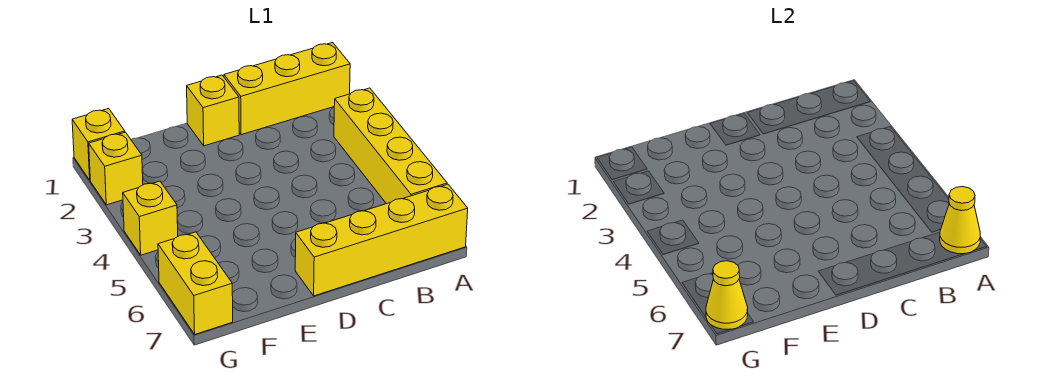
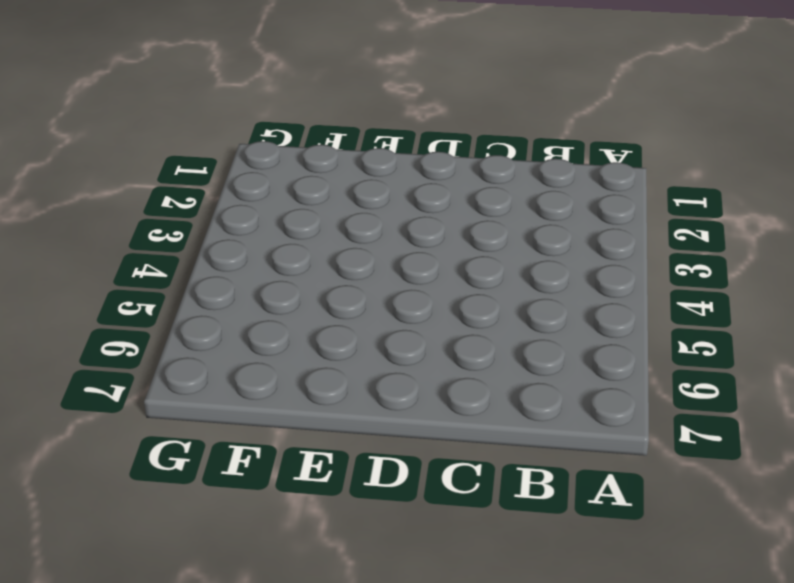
none -> yellow 1x3 brick [224,43,350,135]
none -> yellow 1x4 brick [334,88,447,204]

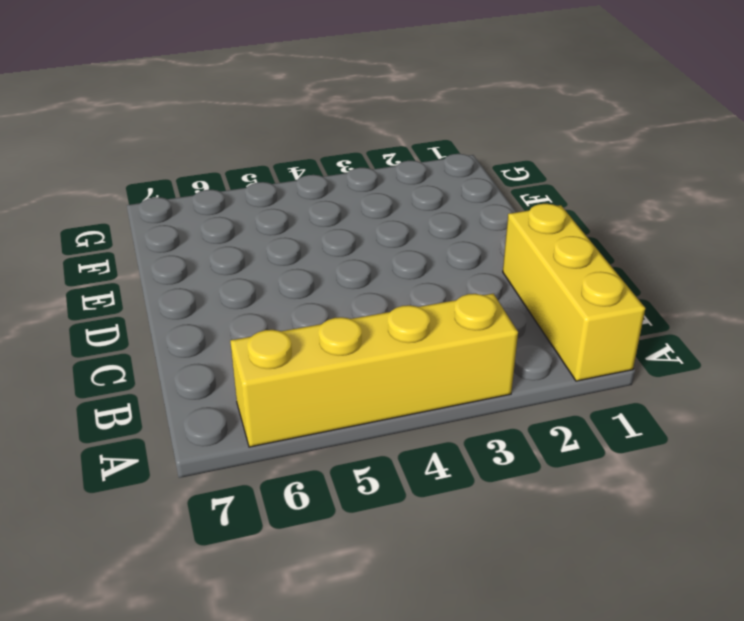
none -> yellow 1x4 brick [295,184,468,296]
none -> yellow 1x1 brick [187,75,239,146]

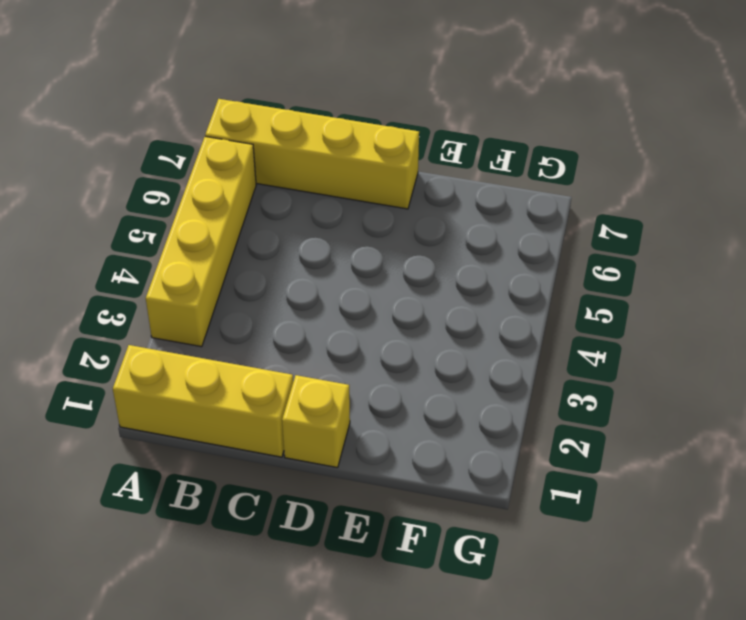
none -> yellow 1x1 brick [72,109,125,180]
none -> yellow 1x1 brick [89,132,143,205]

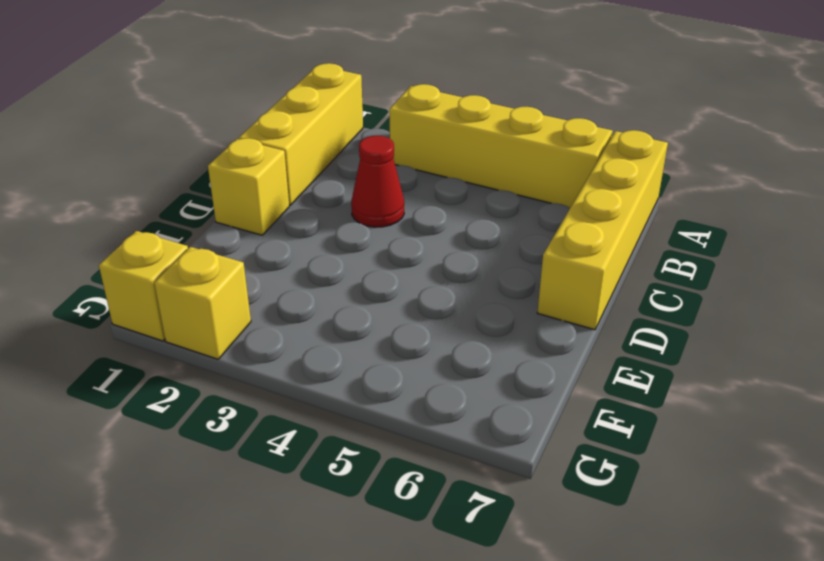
red 1x1 cone [351,136,404,227] -> none
none -> yellow 1x1 brick [123,181,178,255]
none -> yellow 1x2 brick [158,232,233,334]

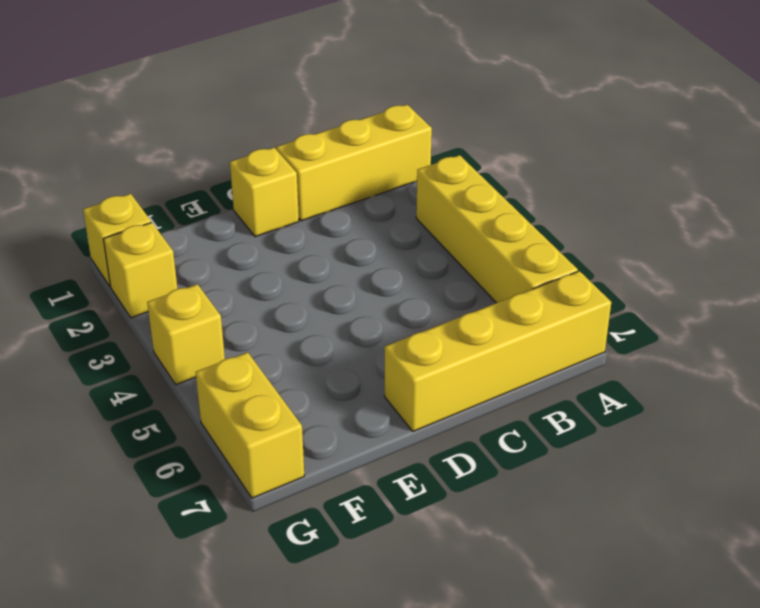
none -> yellow 1x1 cone [940,187,981,254]
none -> yellow 1x1 cone [706,261,748,329]

